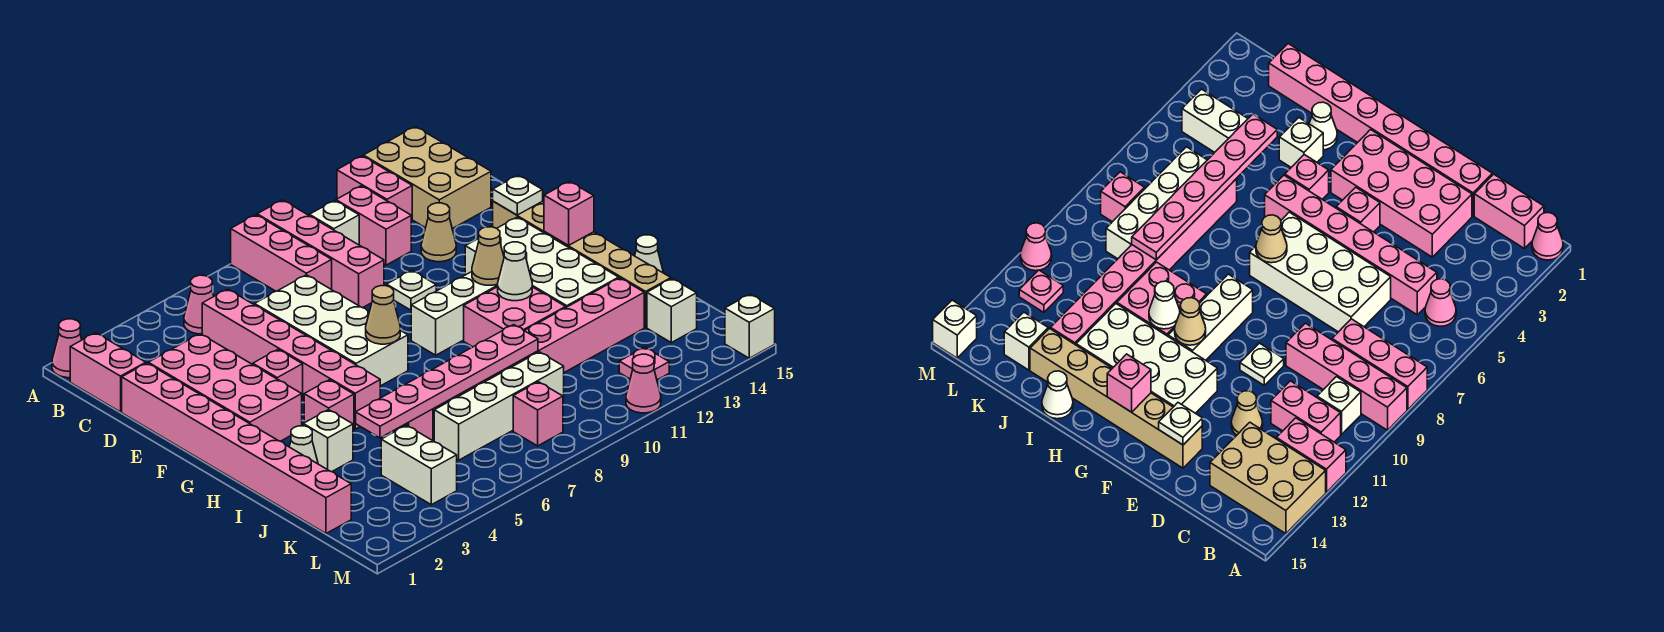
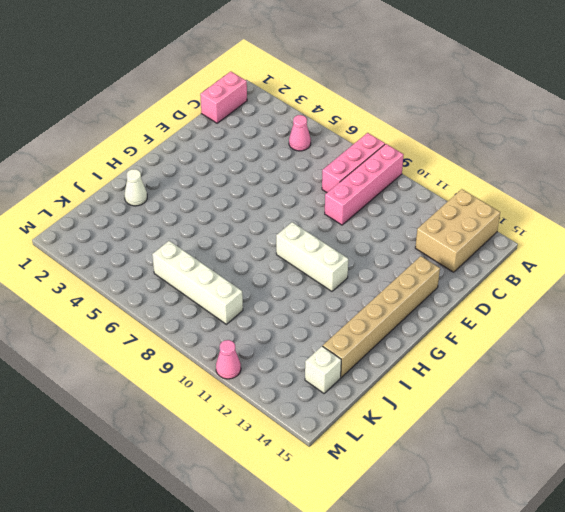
none -> pink 1x1 cone [52,319,82,378]
none -> pink 1x2 brick [337,156,412,222]
none -> white 1x1 brick [309,201,359,245]
none -> pink 1x2 brick [336,186,411,265]

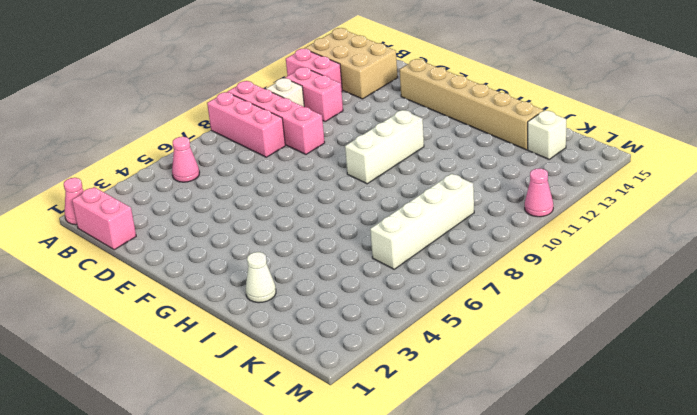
none -> pink 1x6 brick [202,289,380,429]
none -> pink 1x8 brick [122,363,351,533]
none -> pink 2x4 brick [148,334,302,441]
none -> white 2x4 brick [255,275,408,386]

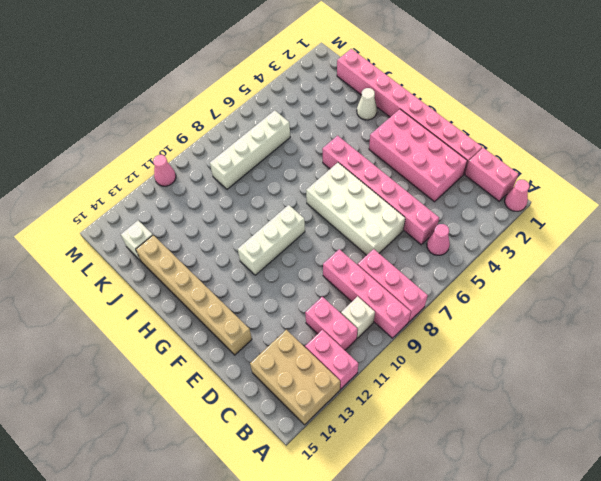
none -> tan 1x1 cone [421,203,456,262]
none -> white 1x1 plate [387,270,436,310]
none -> pink 1x1 brick [253,350,303,400]
none -> white 2x4 brick [465,217,619,307]

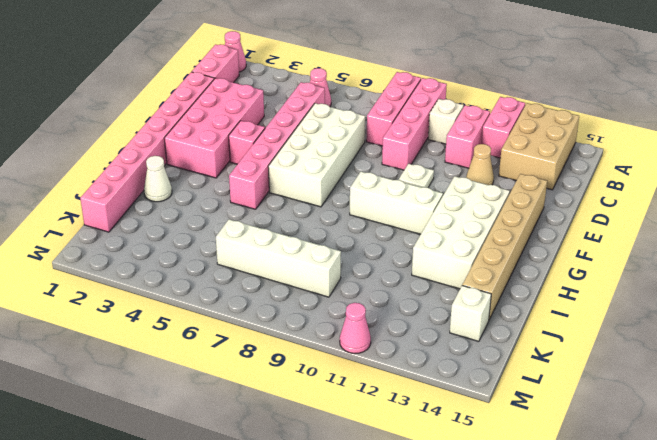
none -> pink 1x1 brick [304,380,354,430]
none -> pink 2x2 brick [464,287,566,347]
none -> white 1x1 brick [303,410,353,472]
none -> white 1x1 cone [635,235,663,273]

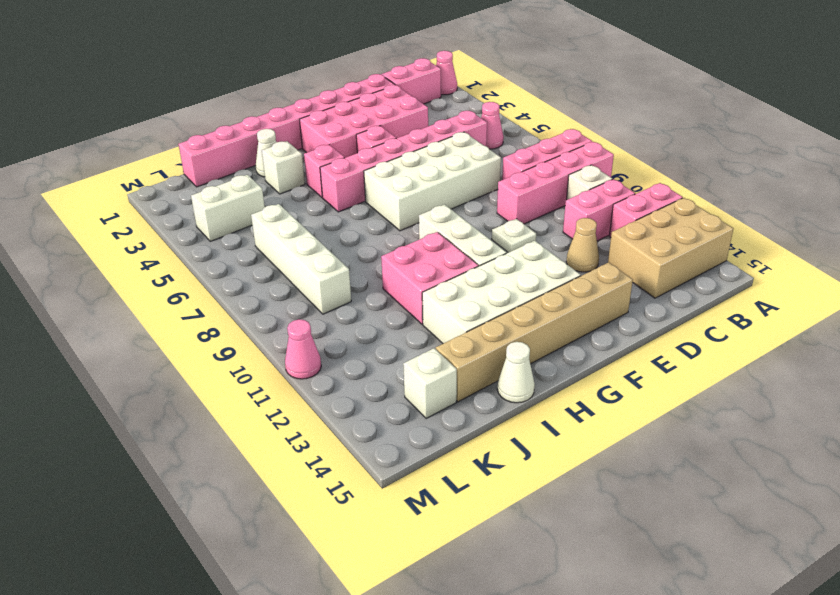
none -> pink 1x8 brick [409,278,644,441]
none -> pink 1x1 brick [513,382,563,446]
none -> pink 1x1 plate [619,347,669,380]
none -> white 1x1 brick [725,294,775,358]

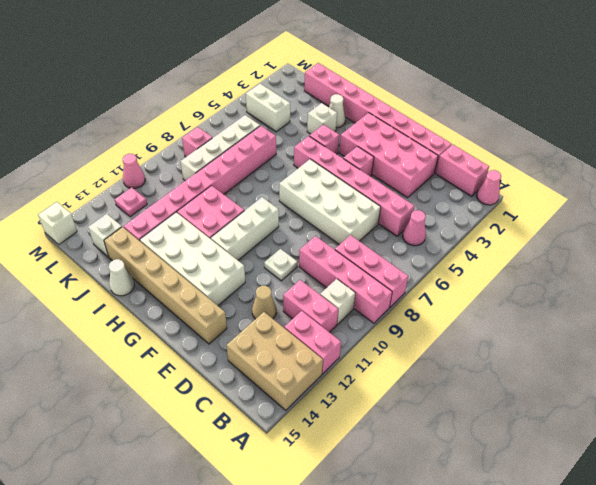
none -> white 1x1 plate [493,175,543,215]
none -> tan 1x1 cone [366,286,400,344]
none -> tan 1x1 cone [472,227,504,285]
none -> pink 1x1 brick [544,181,594,246]

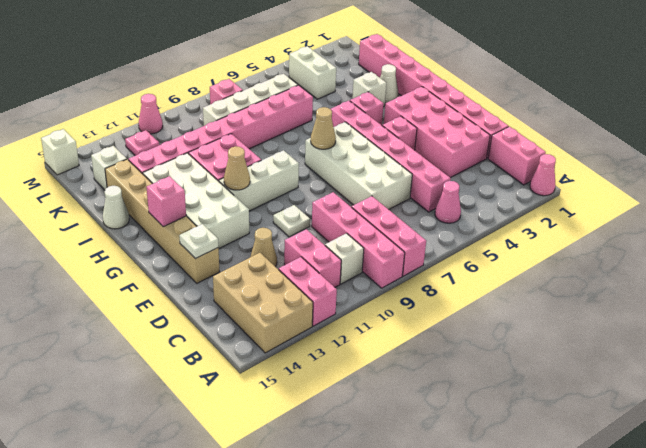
none -> white 1x1 cone [498,242,532,301]
none -> pink 1x6 plate [356,325,538,438]

